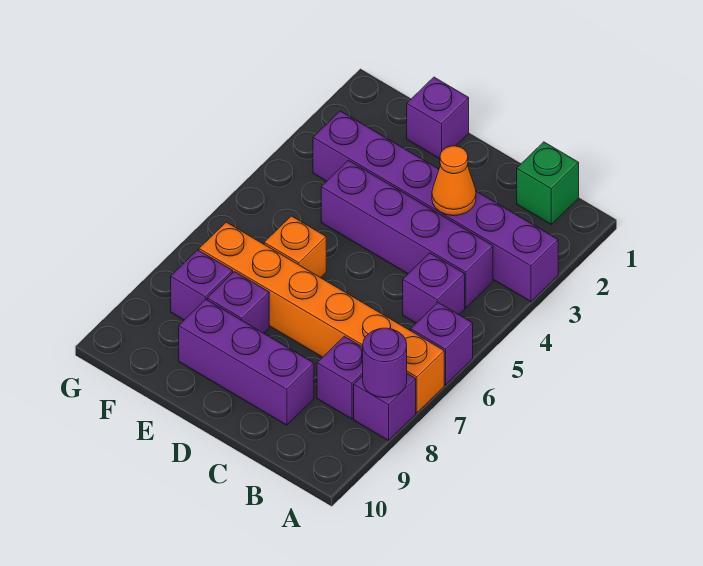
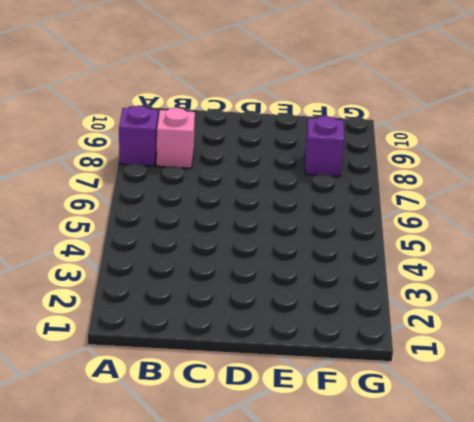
pink 1x1 brick [156,108,195,168] -> purple 1x1 brick [317,336,363,419]
none -> purple 1x6 brick [313,111,558,302]
none -> purple 1x1 brick [411,303,473,385]
none -> orange 1x6 brick [199,222,444,413]

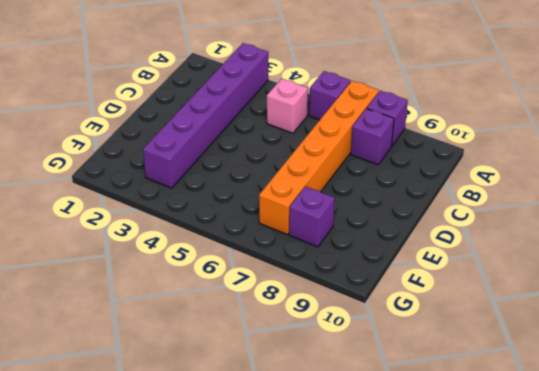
pink 1x1 brick [267,79,308,133] -> purple 1x1 brick [403,253,465,323]
none -> green 1x1 brick [517,142,579,224]
none -> purple 1x4 brick [321,160,493,308]
none -> purple 1x3 brick [179,299,314,425]

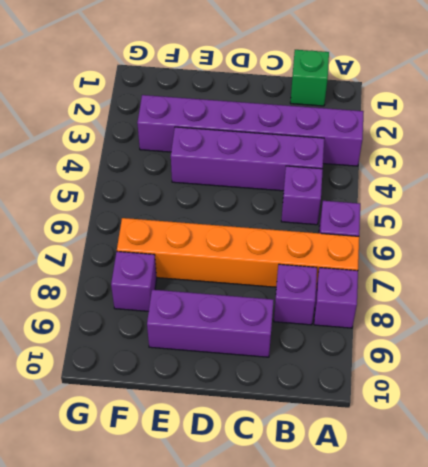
none -> purple 1x1 brick [407,77,469,159]
none -> orange 1x1 brick [264,216,326,278]
none -> purple 1x1 brick [207,272,269,333]

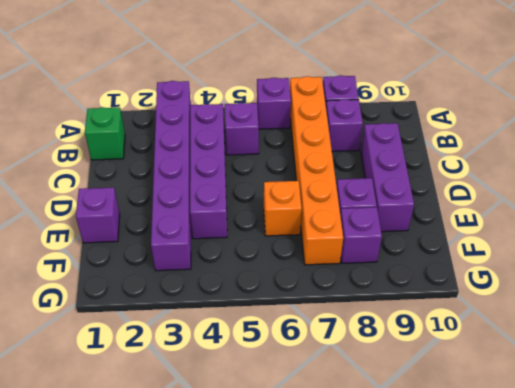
none -> purple 1x1 round brick [363,328,407,398]
none -> orange 1x1 cone [432,146,476,216]

